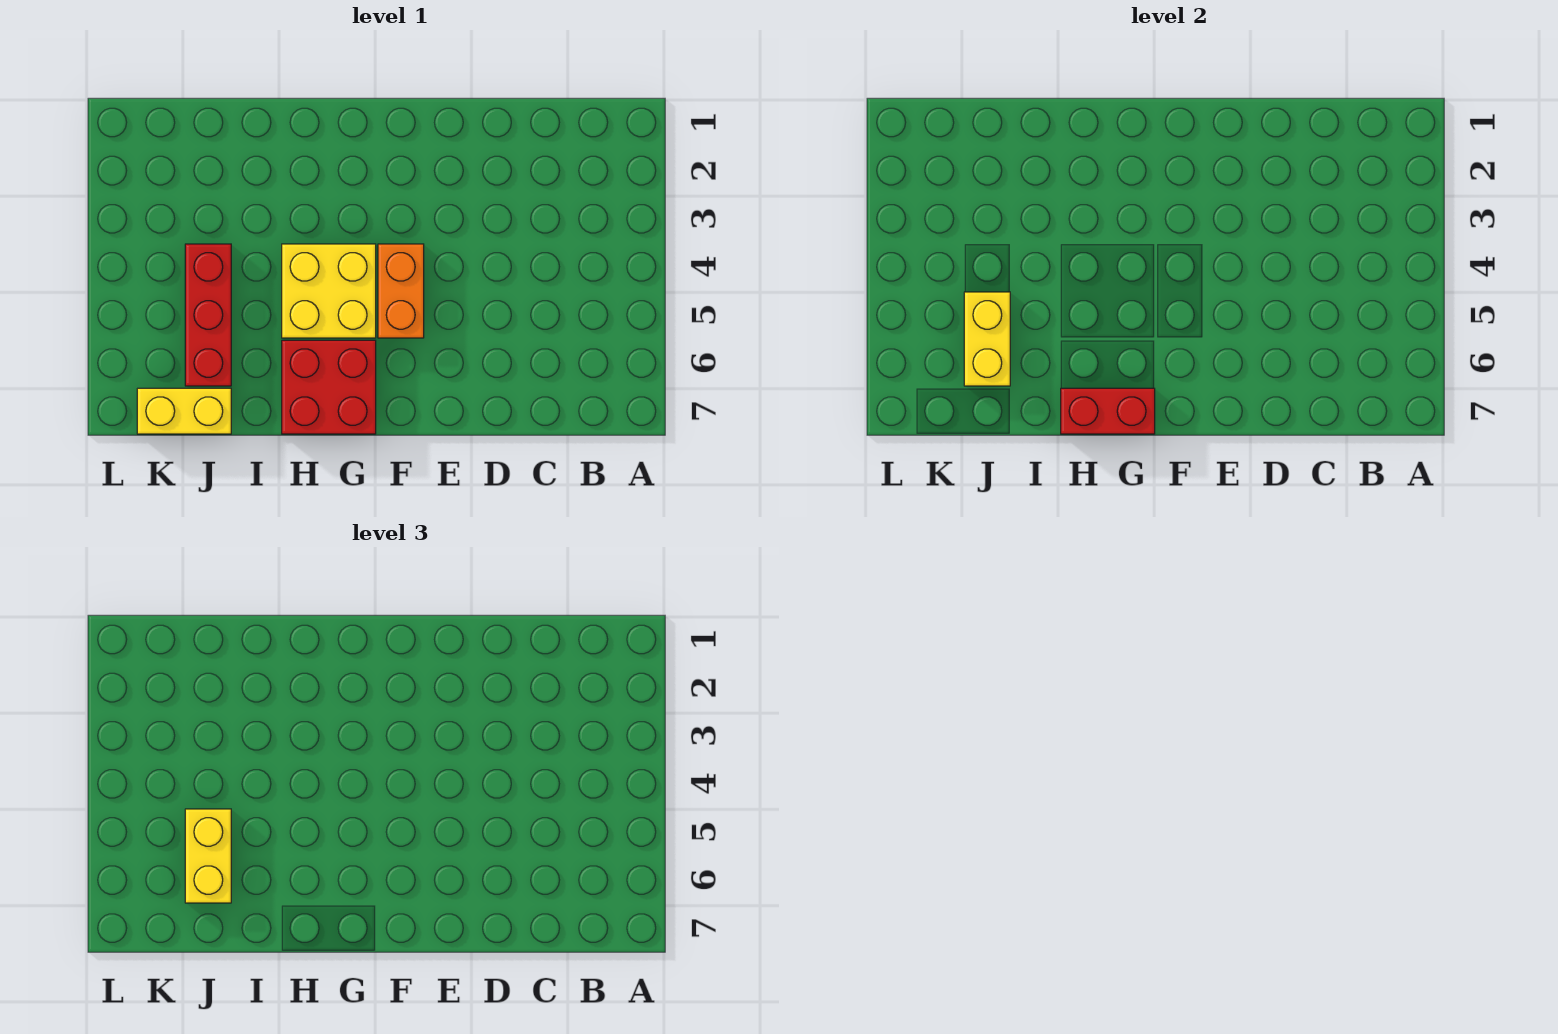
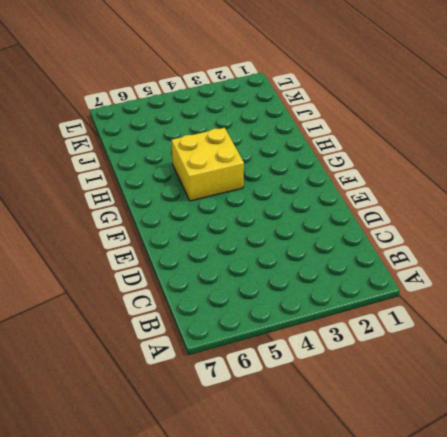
none -> orange 1x2 brick [378,244,424,338]
none -> red 2x2 brick [282,340,376,434]

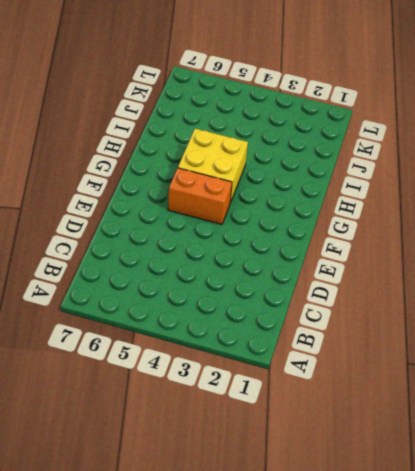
none -> red 2x2 brick [282,340,376,434]
none -> red 1x3 brick [185,244,231,386]

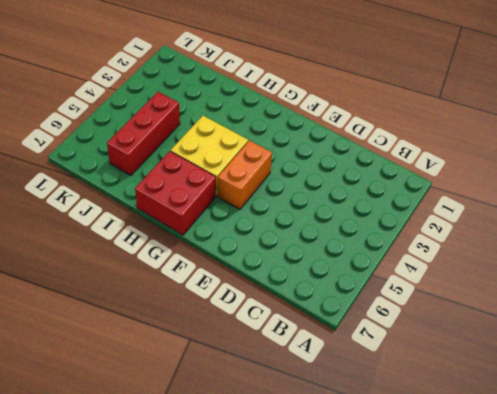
none -> yellow 1x2 brick [137,388,231,434]
none -> red 1x2 brick [1061,388,1155,434]

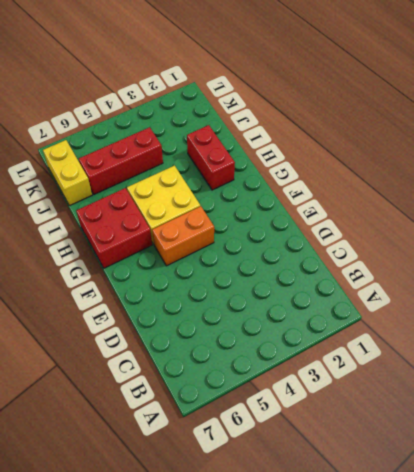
red 1x2 brick [187,125,235,190] -> red 1x2 brick moved to [1061,388,1155,434]
none -> yellow 1x2 brick [964,292,1010,386]
none -> yellow 1x2 brick [185,809,231,903]

